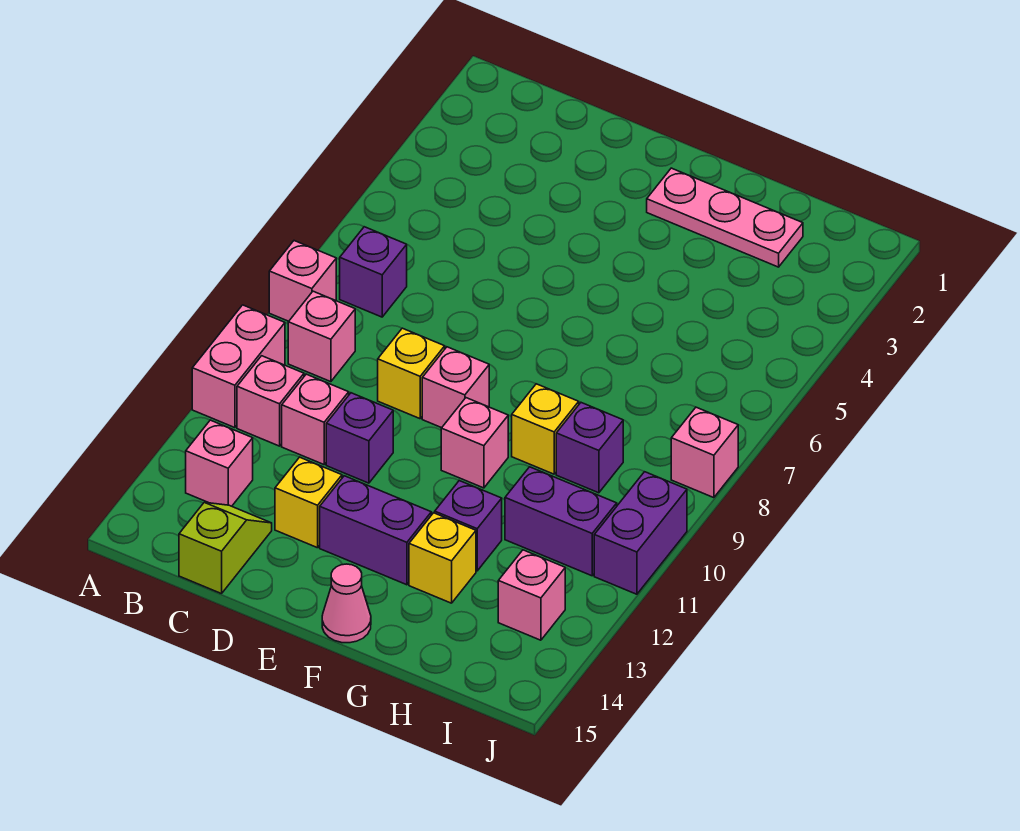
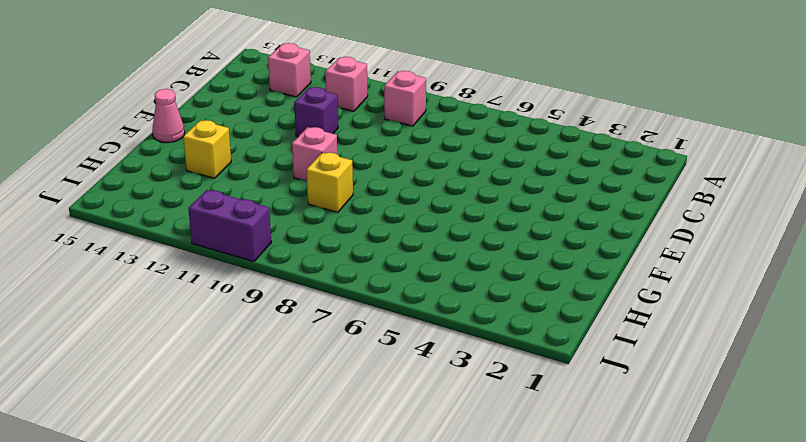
none -> pink 1x1 brick [269,241,336,321]
none -> pink 1x2 brick [192,305,285,428]
none -> purple 1x1 brick [340,227,407,317]

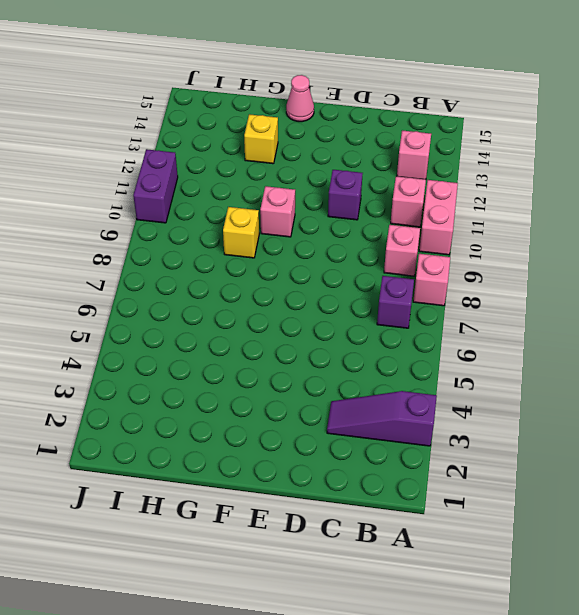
purple 1x3 slope [327,391,437,446] -> none
none -> pink 1x1 brick [282,374,349,465]
none -> lime 1x2 slope [179,502,272,594]
none -> yellow 1x1 brick [378,328,445,419]

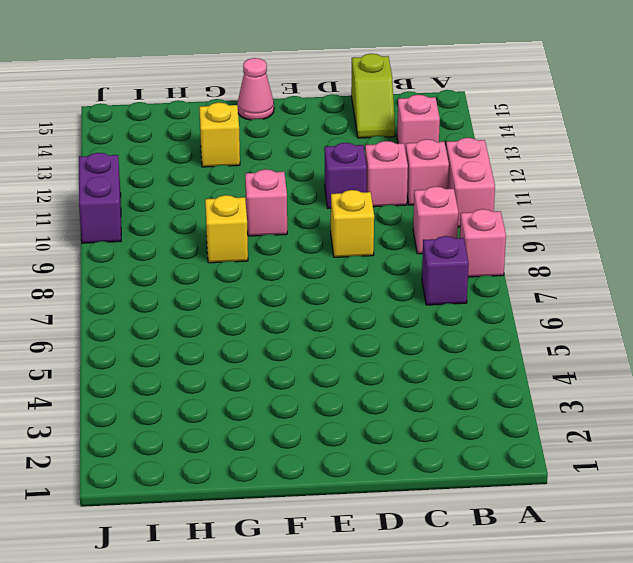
none -> yellow 1x1 brick [275,457,342,548]
none -> pink 1x1 brick [422,347,489,428]
none -> purple 1x2 brick [320,476,431,585]

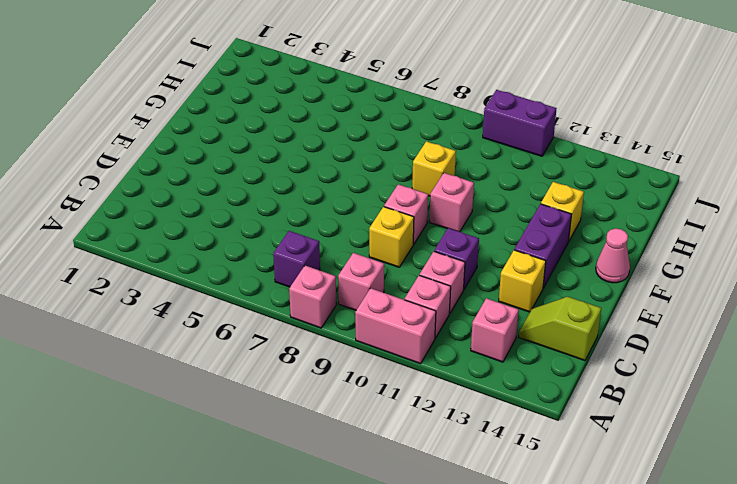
none -> pink 1x3 plate [647,168,803,267]
none -> purple 1x1 brick [435,481,502,571]
none -> purple 1x1 brick [556,403,623,493]

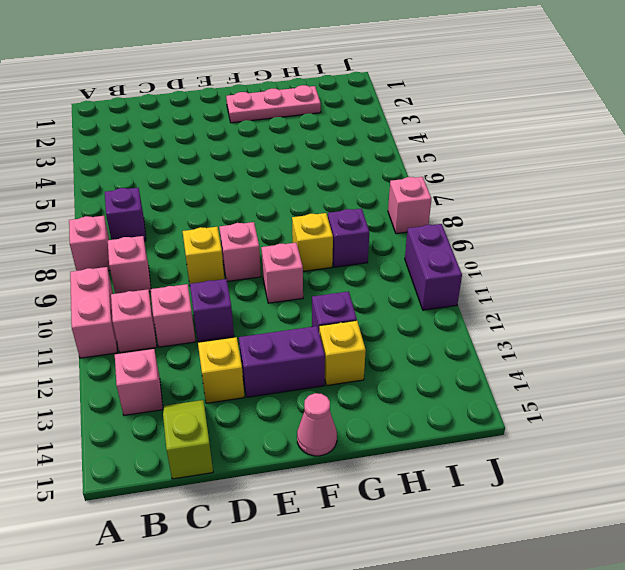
none -> purple 1x2 brick [505,467,617,576]
none -> pink 1x1 brick [498,550,565,640]

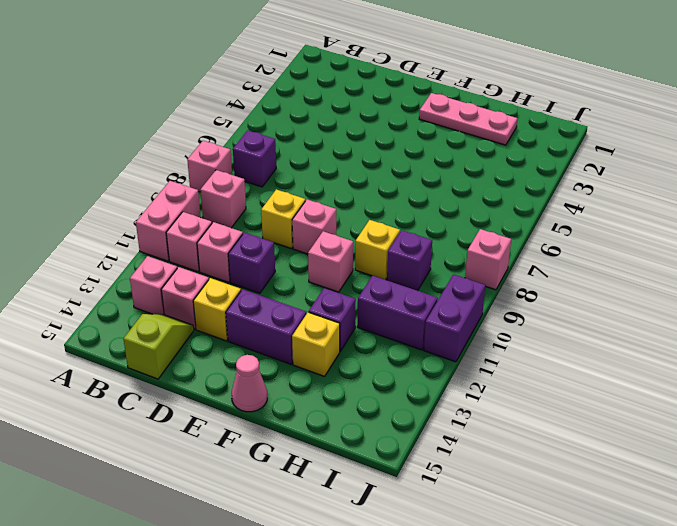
pink 1x1 brick [161,267,209,329] -> pink 1x1 brick moved to [498,550,565,640]

